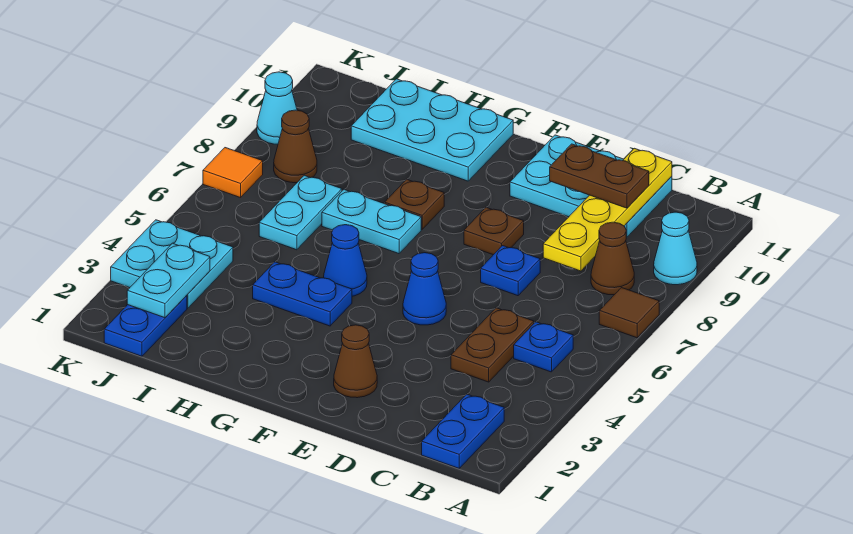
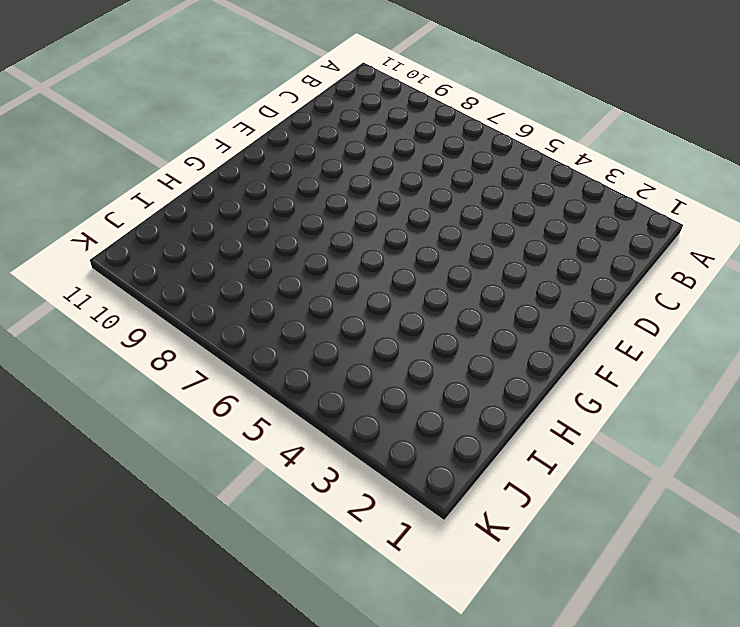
none -> brown 1x1 tile [599,288,659,338]
none -> cyan 1x1 cone [654,212,697,285]
none -> blue 1x2 plate [422,394,504,468]

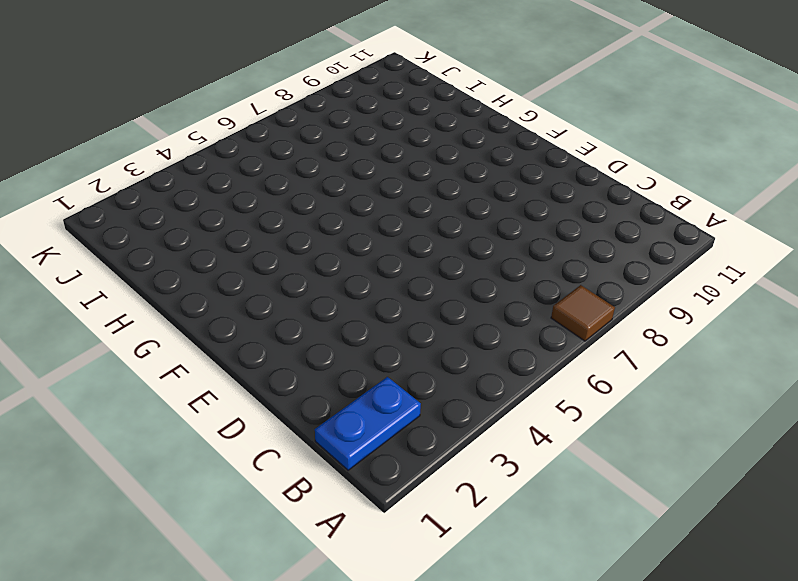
none -> cyan 1x1 cone [654,212,697,285]
none -> blue 1x1 plate [514,322,573,372]
none -> brown 1x1 cone [591,222,634,295]

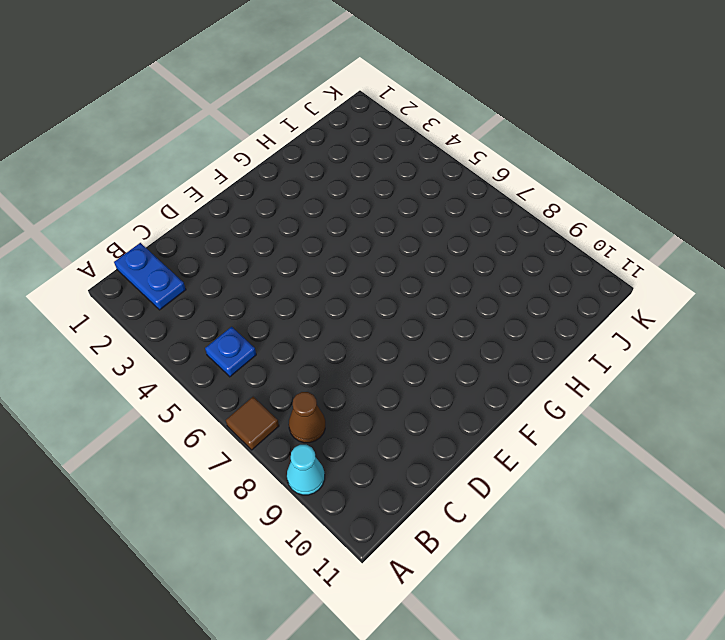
none -> brown 1x2 plate [451,308,534,382]
none -> cyan 2x3 plate [510,135,672,237]
none -> blue 1x1 plate [481,246,540,296]

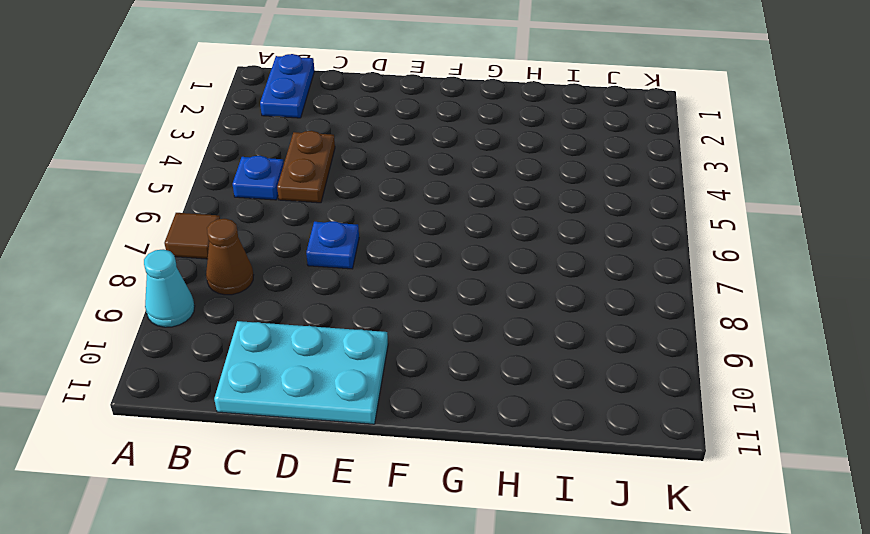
none -> brown 1x1 cone [334,325,377,398]
none -> blue 1x1 cone [403,253,446,325]
none -> brown 1x1 plate [464,208,524,255]

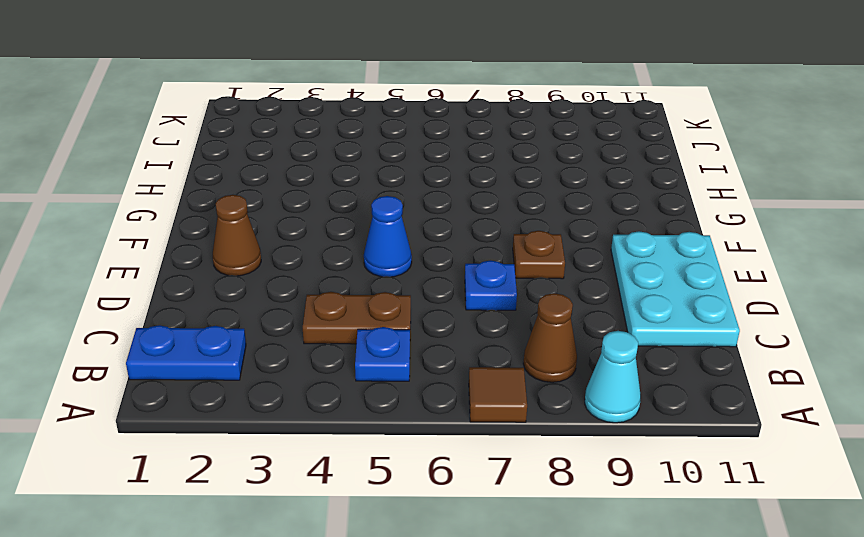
none -> blue 1x2 plate [253,262,352,326]
none -> blue 1x1 cone [324,225,367,296]
none -> cyan 1x2 plate [322,189,421,254]

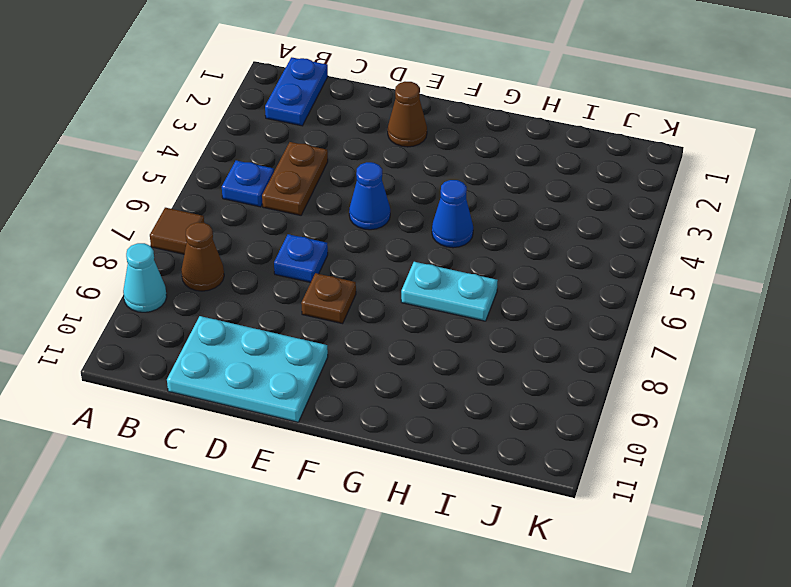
none -> blue 1x2 plate [253,262,352,326]
none -> brown 1x1 plate [385,179,444,229]
none -> cyan 2x3 plate [351,79,513,181]

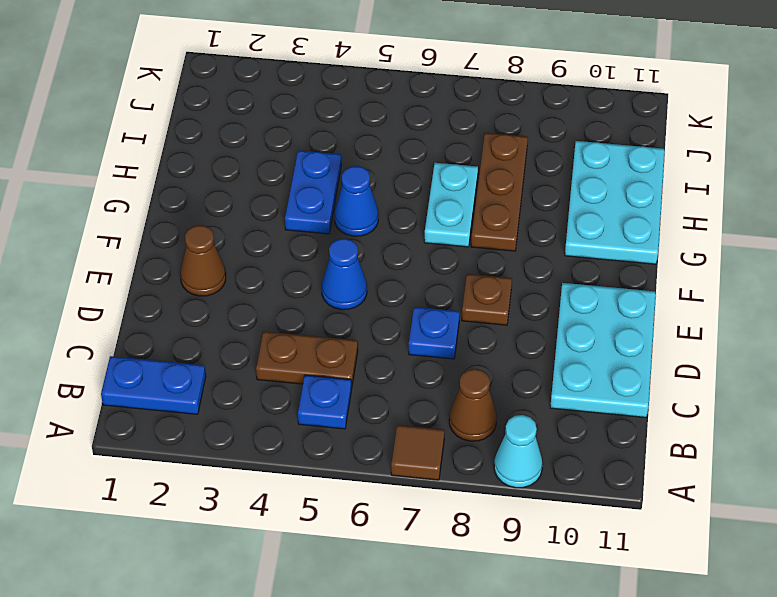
brown 1x3 plate [471,133,528,251] -> brown 1x1 plate [385,179,444,229]
none -> cyan 1x2 plate [259,175,342,250]
none -> blue 1x2 plate [104,295,187,356]
none -> cyan 2x2 plate [111,220,233,308]

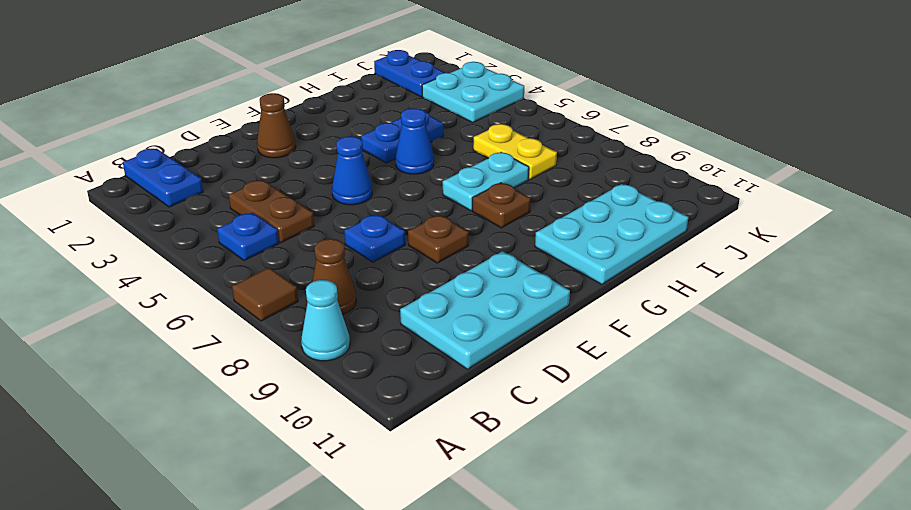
yellow 1x2 plate [473,124,557,179] -> cyan 1x2 plate [259,175,342,250]
none -> brown 1x1 cone [274,110,317,183]
none -> orange 1x1 tile [203,148,263,198]
none -> cyan 1x1 cone [257,72,297,144]

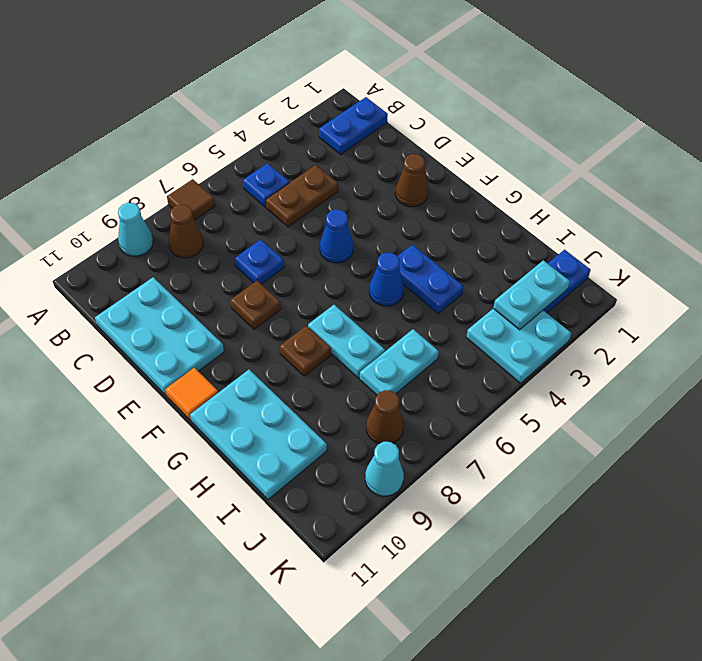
orange 1x1 tile [165,368,218,420] -> orange 1x1 tile moved to [203,148,263,198]
none -> yellow 1x4 plate [543,148,672,271]
none -> brown 1x2 plate [550,144,649,208]

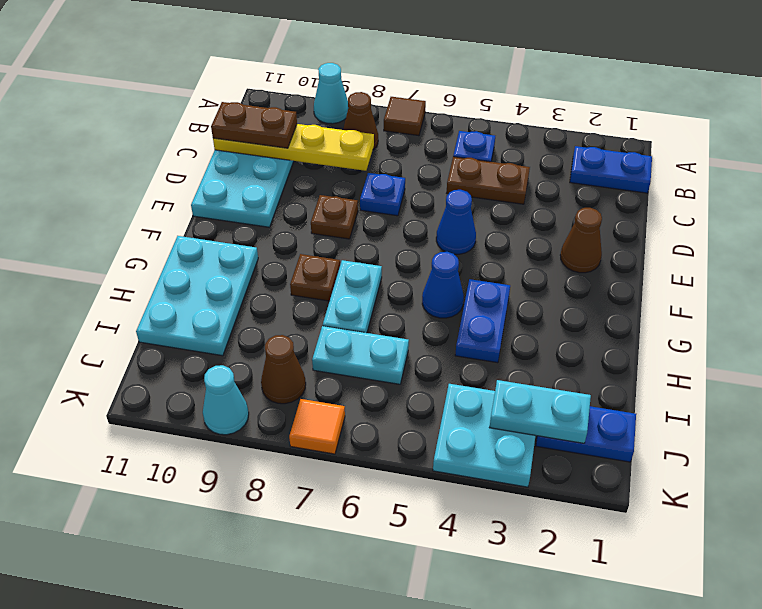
brown 1x2 plate [211,102,297,148] -> brown 1x2 plate turned to [550,144,649,208]

